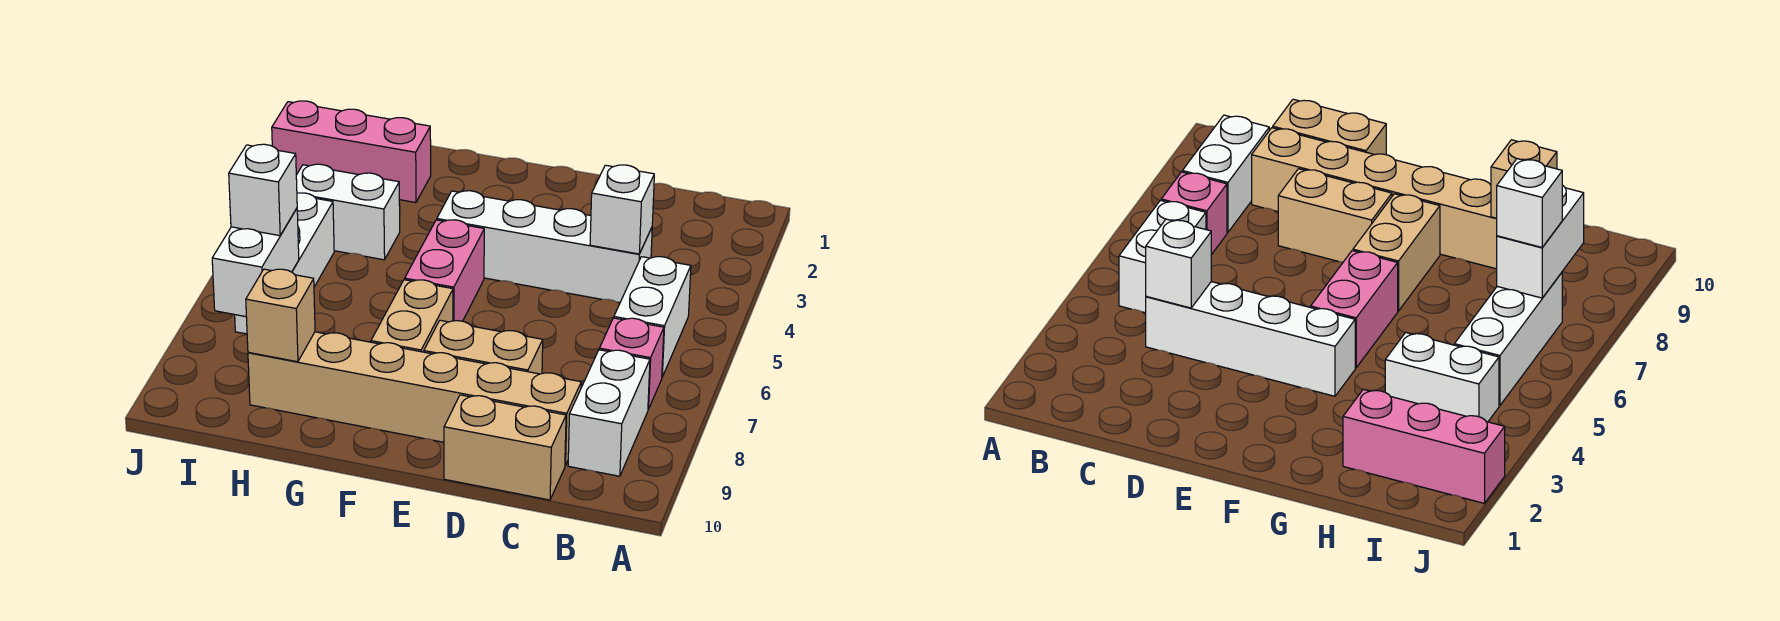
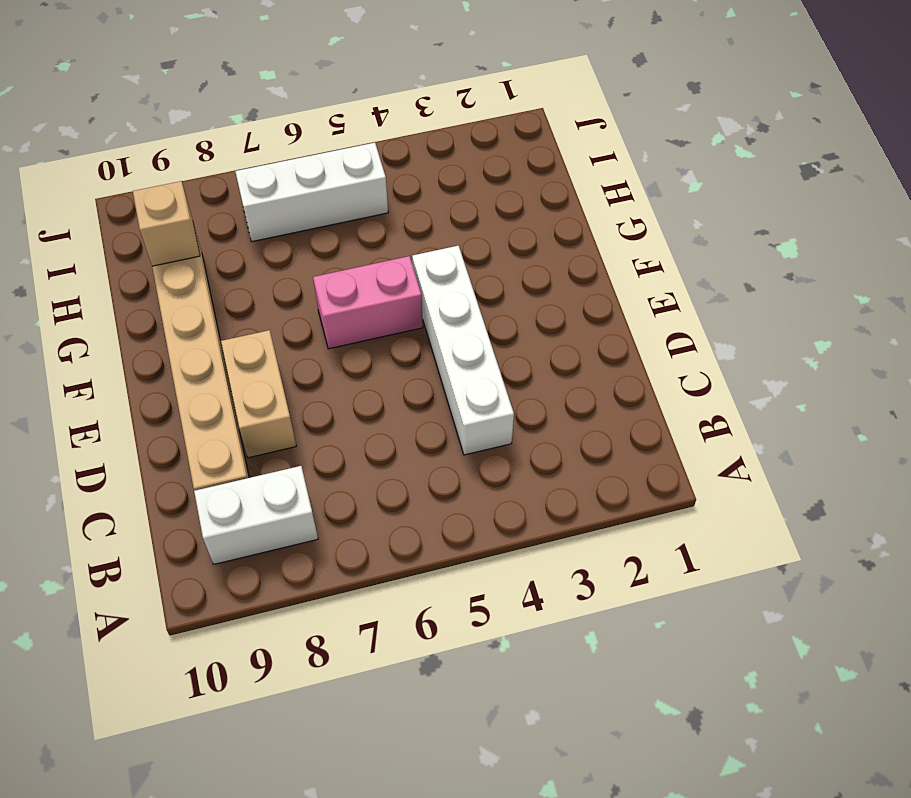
none -> white 1x2 brick [614,257,691,377]
none -> pink 1x1 brick [599,318,664,409]
none -> tan 1x2 brick [444,395,566,500]

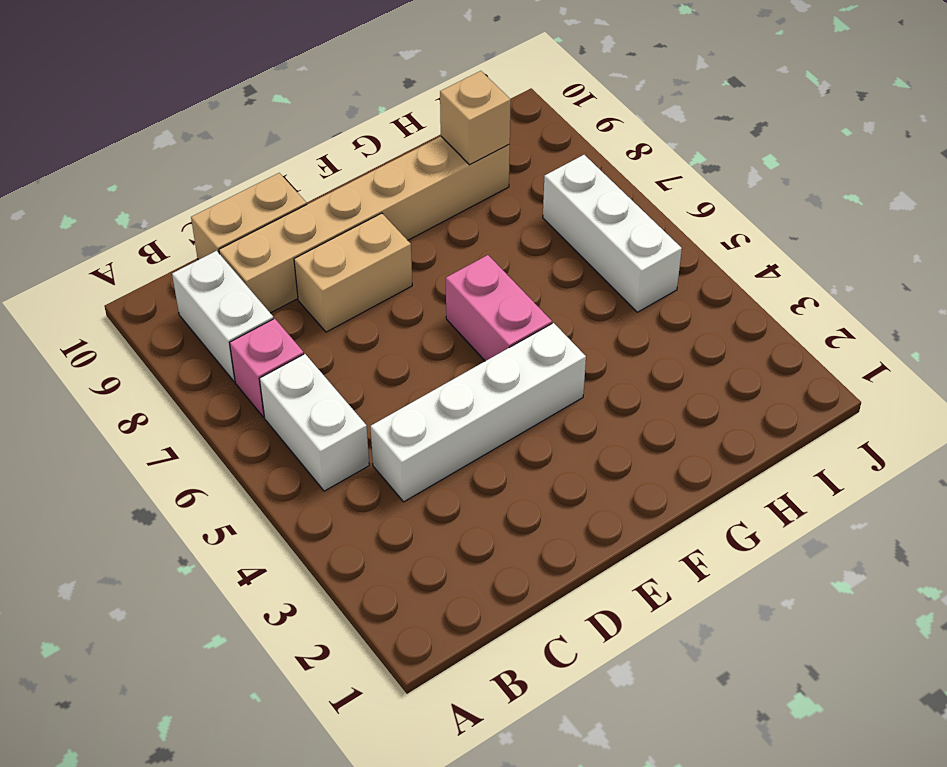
none -> tan 1x2 brick [371,280,453,352]
none -> pink 1x3 brick [272,101,431,203]
none -> white 1x2 brick [296,164,400,260]

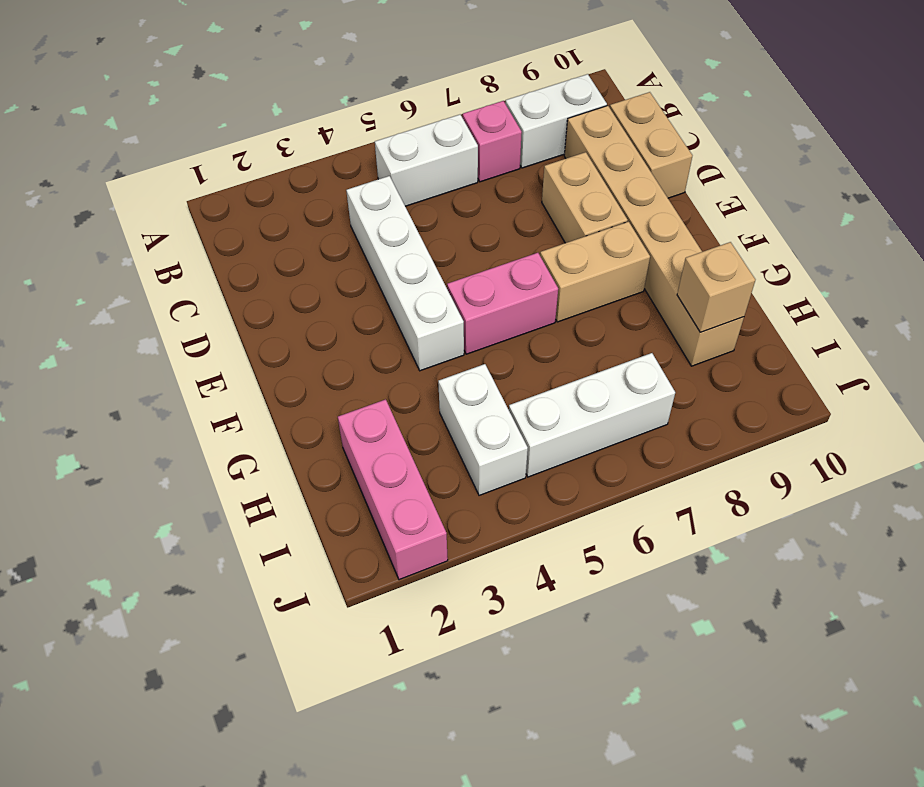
none -> white 1x1 brick [590,165,654,254]
none -> white 1x2 brick [212,209,299,317]
none -> white 1x1 brick [229,144,297,236]

